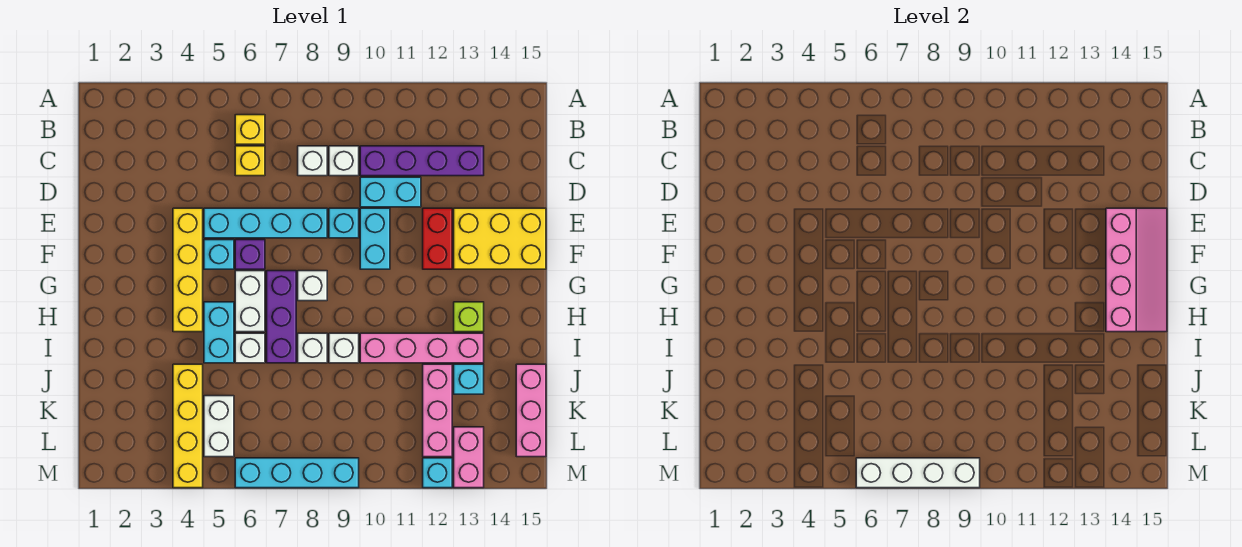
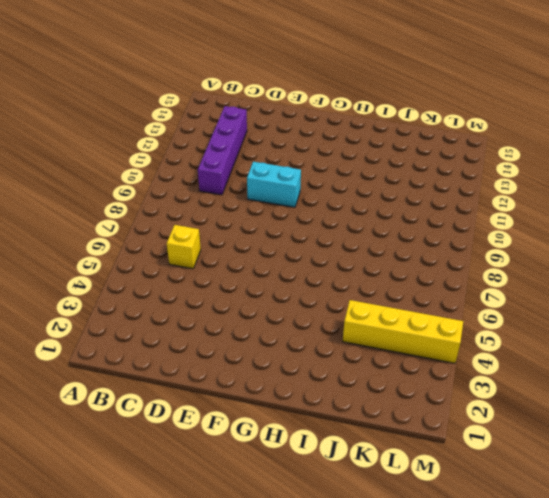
none -> yellow 1x1 brick [235,115,265,144]
none -> white 1x1 brick [298,146,327,176]
none -> white 1x1 brick [329,146,359,176]
none -> cyan 1x2 brick [360,177,421,207]

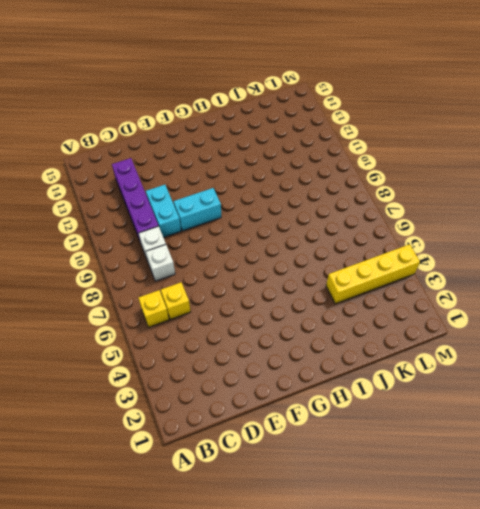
none -> yellow 1x4 brick [173,208,203,332]
none -> cyan 1x4 brick [204,208,327,238]
none -> cyan 1x1 brick [329,208,359,238]
none -> red 1x2 brick [423,208,452,269]

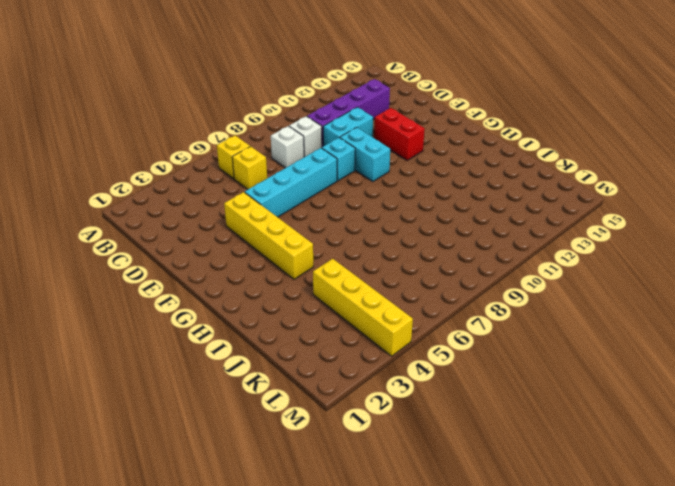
none -> yellow 2x3 brick [454,208,546,269]
none -> cyan 1x1 brick [204,240,234,269]
none -> purple 1x1 brick [235,240,265,269]
none -> white 1x2 brick [235,271,265,332]

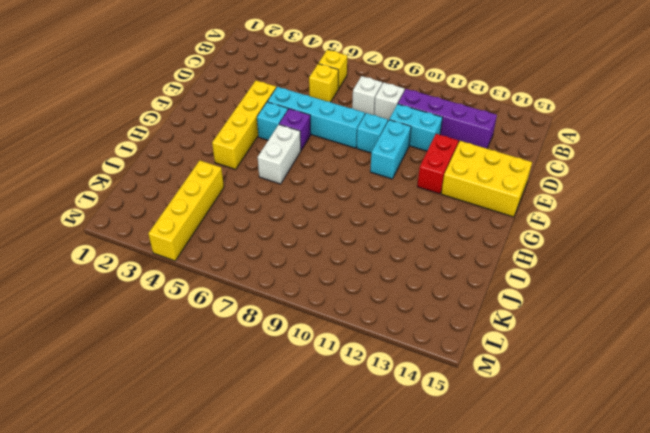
none -> purple 1x3 brick [267,271,296,363]
none -> white 1x1 brick [298,271,327,301]
none -> cyan 1x2 brick [204,302,234,363]
none -> lime 1x1 brick [454,302,484,332]

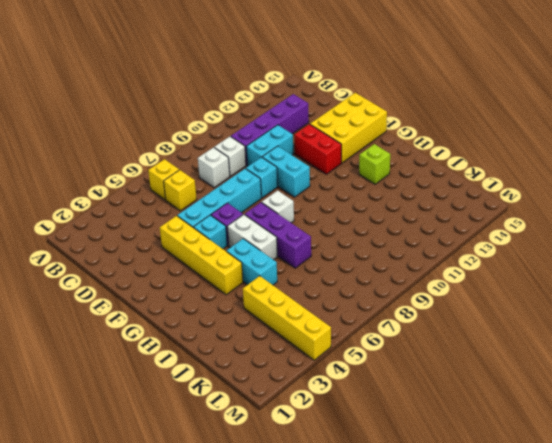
none -> white 1x1 brick [235,333,265,363]
none -> white 1x1 brick [298,333,327,363]
none -> white 1x1 brick [329,333,359,363]
none -> pink 1x4 brick [360,333,484,363]

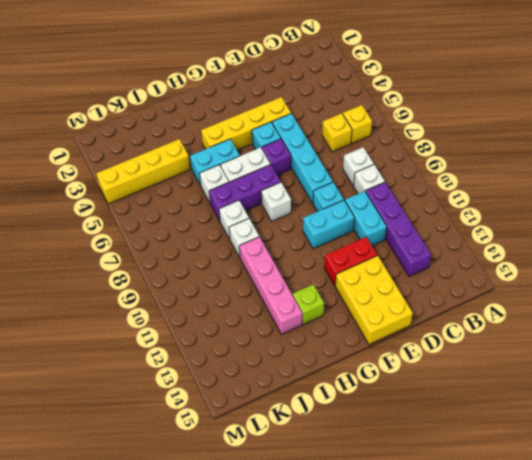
none -> pink 1x3 brick [423,364,452,457]
none -> cyan 1x1 brick [454,364,484,394]
none -> pink 1x3 brick [516,364,546,457]
none -> white 1x2 brick [204,396,234,457]

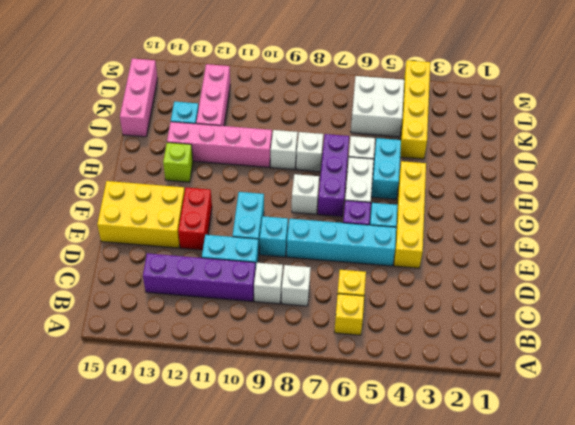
white 2x2 brick [351,76,404,137] -> white 1x2 brick [204,396,234,457]
none -> pink 1x2 brick [454,427,484,488]
none -> cyan 1x4 brick [235,458,359,488]
none -> cyan 1x1 brick [423,458,452,488]
none -> pink 2x4 slope [1106,208,1167,332]

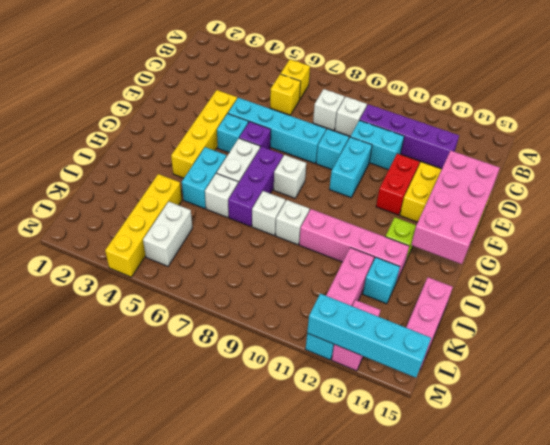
pink 2x4 brick [411,151,500,264] -> pink 2x4 slope [1106,208,1167,332]
cyan 1x4 brick [307,294,431,378] -> cyan 1x4 brick moved to [235,458,359,488]
none -> white 1x4 brick [856,458,980,488]

